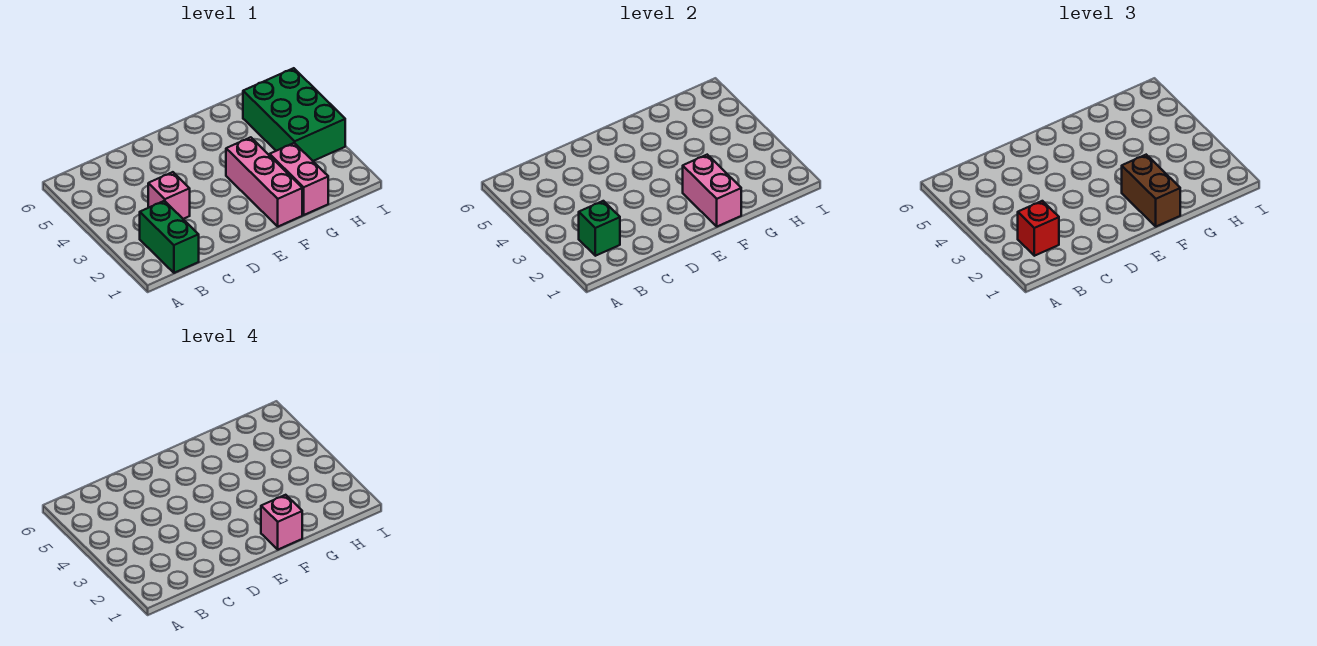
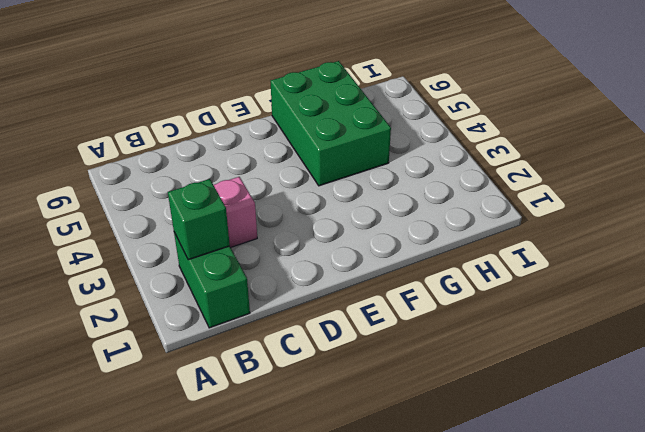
green 2x3 brick [270,61,391,186] -> green 2x3 brick moved to [243,68,345,161]
none -> pink 1x3 brick [226,137,302,227]
none -> pink 1x2 brick [270,143,328,215]

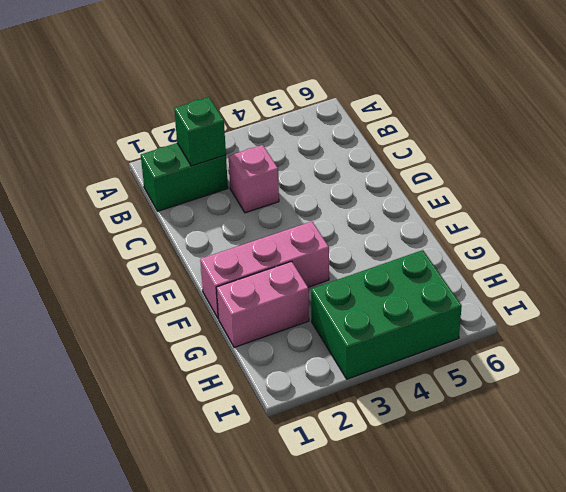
none -> pink 1x2 brick [683,155,741,227]
none -> red 1x1 brick [1018,201,1059,256]

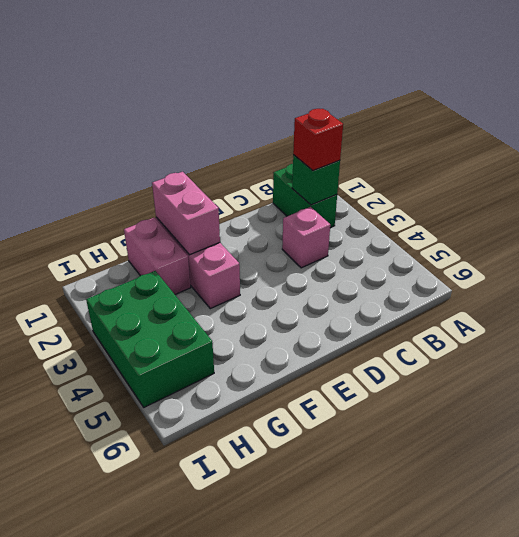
none -> brown 1x2 brick [1122,155,1180,227]
none -> pink 1x1 brick [261,495,302,550]

